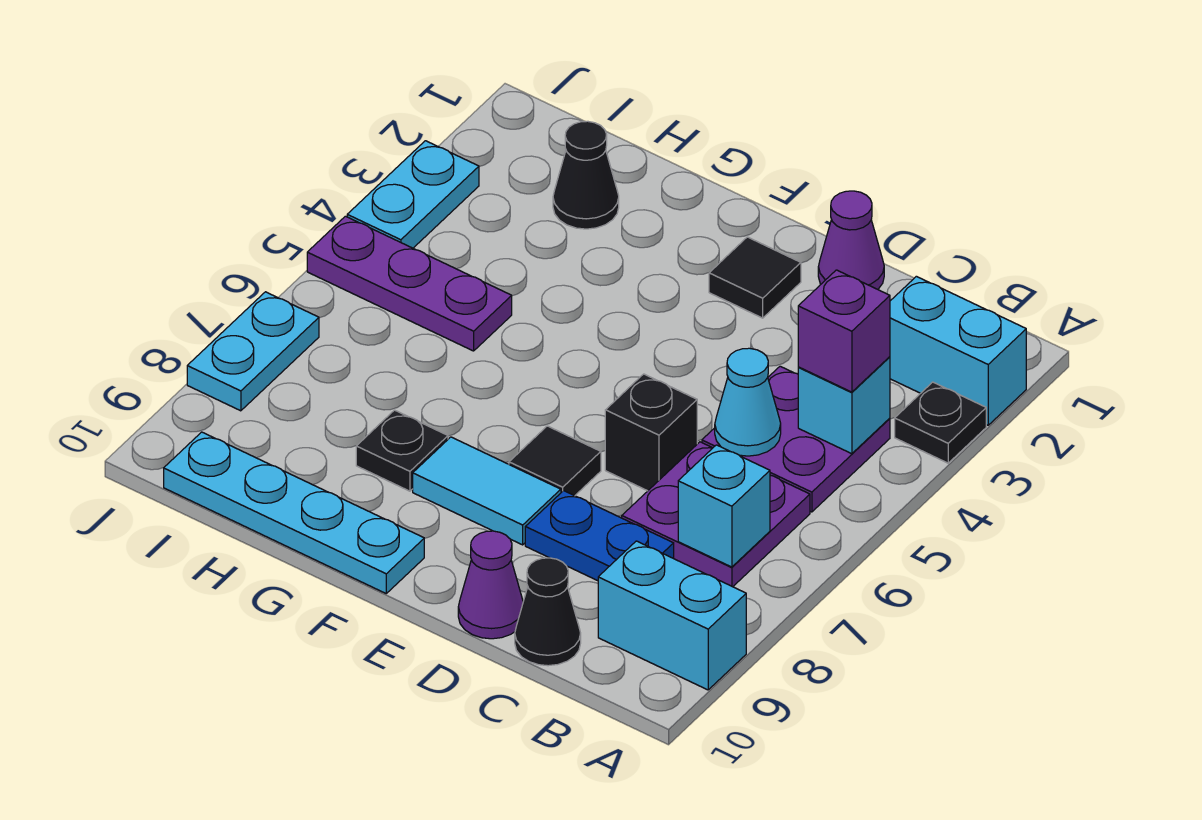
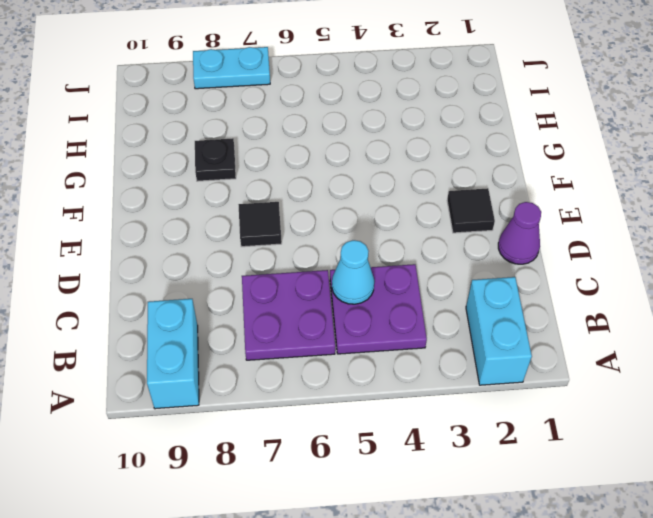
none -> black 1x1 plate [895,382,986,463]
none -> blue 1x2 plate [525,491,674,581]
none -> black 1x1 cone [515,558,581,666]

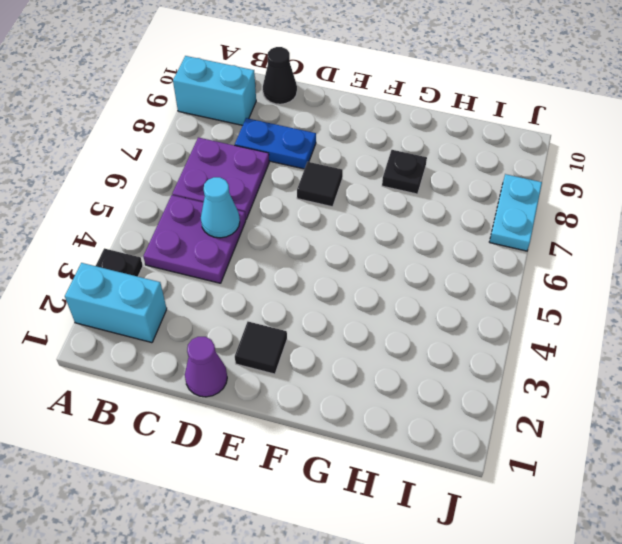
none -> black 1x1 brick [605,374,697,491]
none -> purple 1x1 cone [458,531,523,639]
none -> cyan 1x2 tile [413,437,561,545]

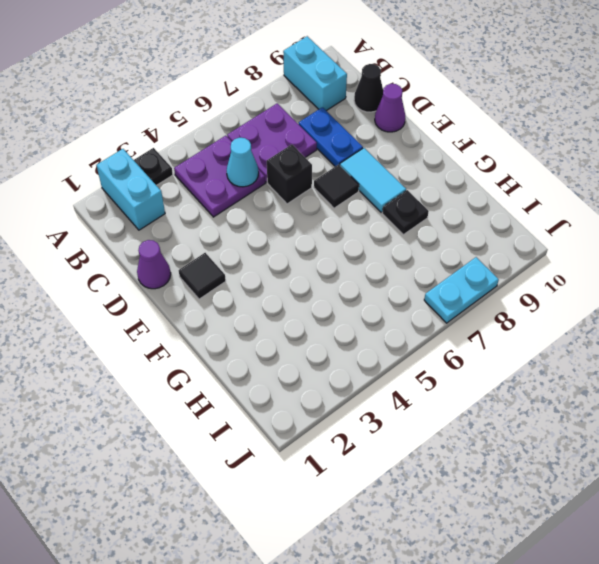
none -> cyan 1x4 plate [164,432,424,593]
none -> black 1x1 cone [553,121,619,229]
none -> purple 1x3 plate [307,216,512,351]

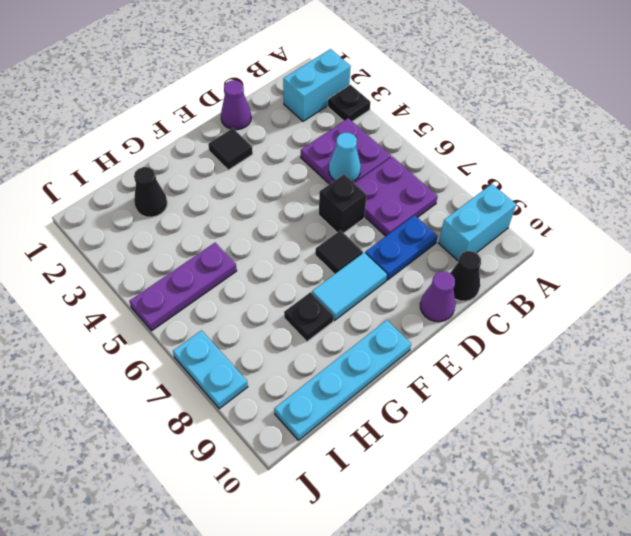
none -> cyan 1x2 plate [347,141,479,248]
none -> cyan 1x1 brick [798,357,890,454]
none -> cyan 1x1 brick [678,445,770,567]

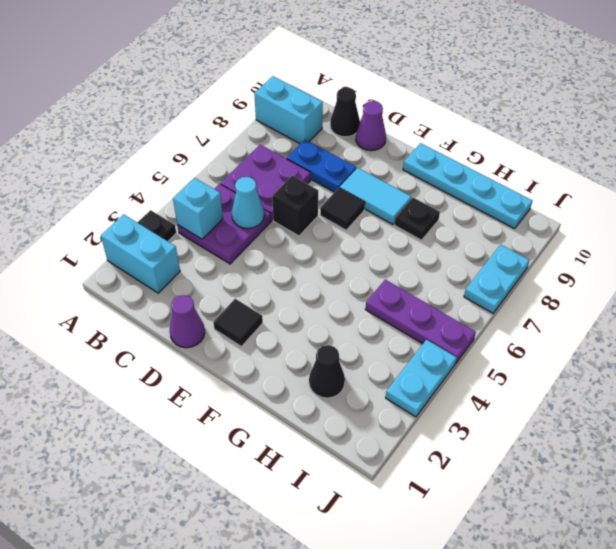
none -> cyan 1x1 brick [678,445,770,567]
none -> purple 1x1 brick [798,270,890,392]

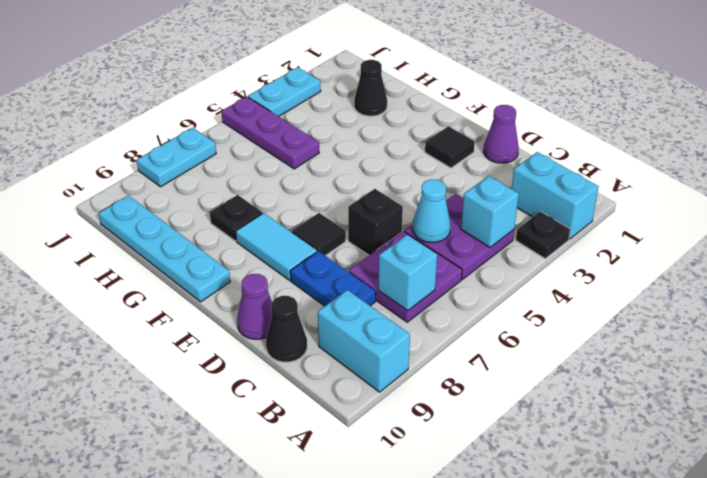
none -> purple 1x1 brick [798,270,890,392]

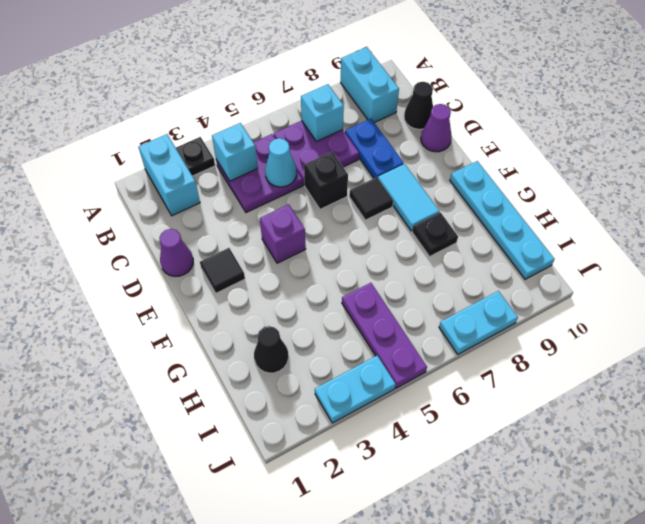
purple 1x1 brick [260,204,306,263] -> purple 1x1 brick moved to [798,270,890,392]

